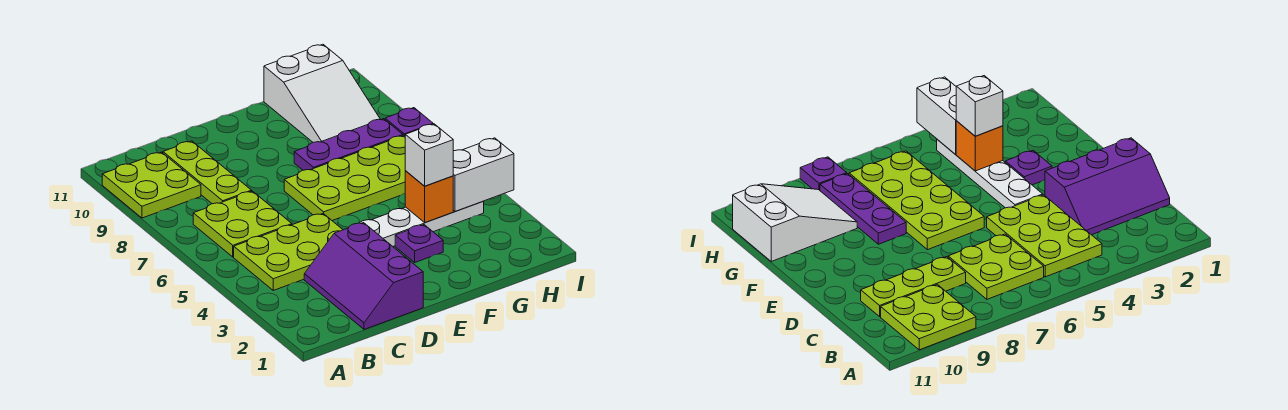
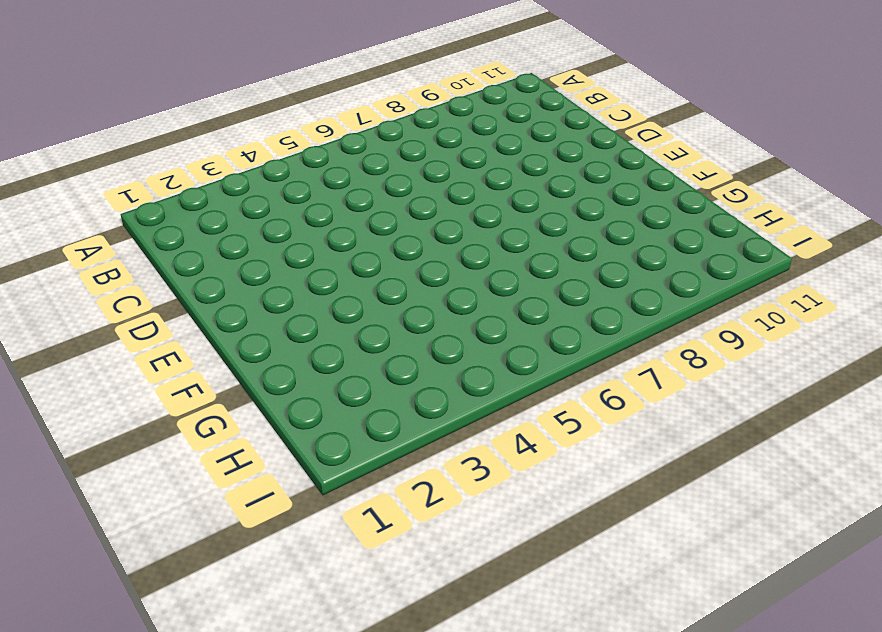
none -> lime 2x2 plate [102,152,201,218]
none -> lime 2x3 plate [234,214,343,290]
none -> lime 2x2 plate [193,191,292,257]

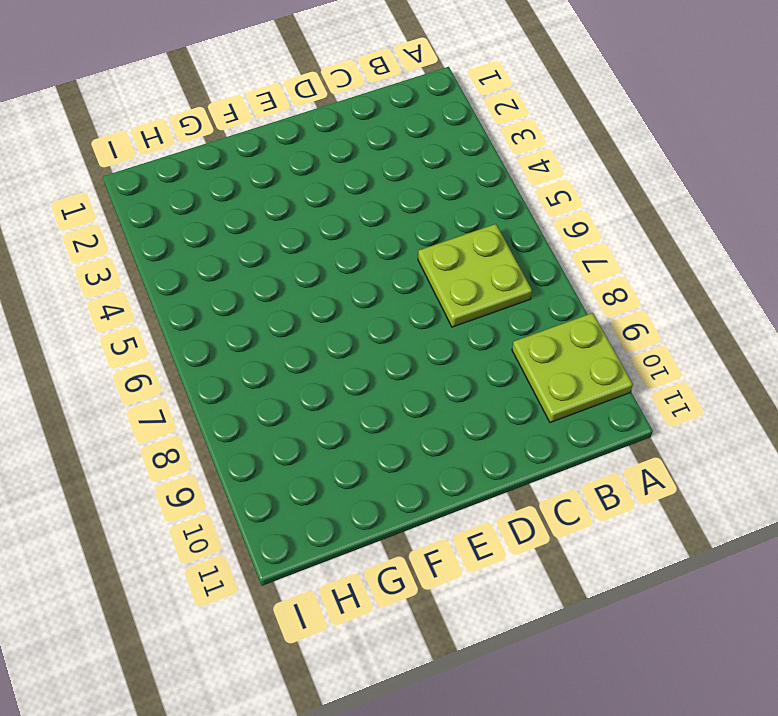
none -> lime 2x3 plate [234,214,343,290]
none -> purple 2x3 slope [304,223,423,329]
none -> lime 1x3 plate [163,141,252,204]

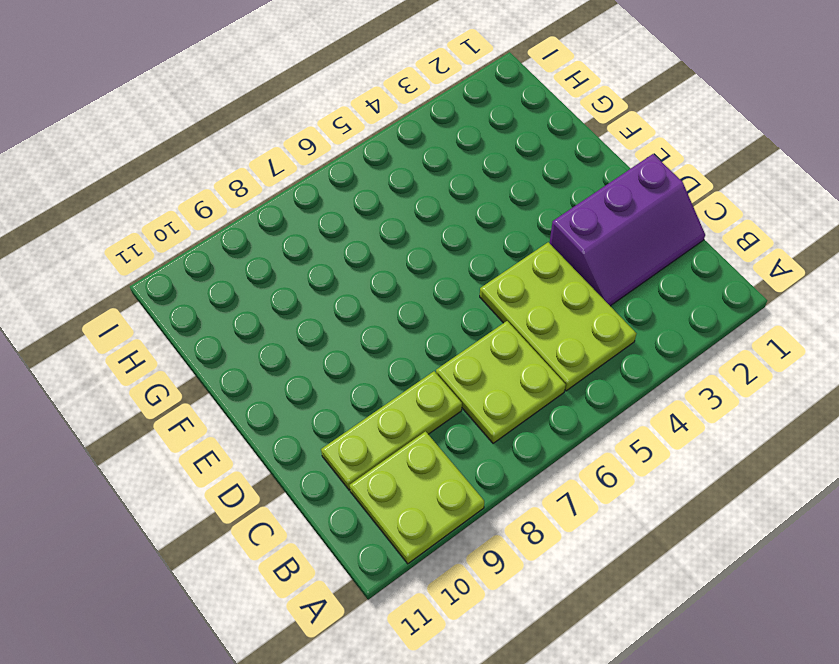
none -> white 1x4 plate [360,201,484,246]
none -> lime 2x4 plate [284,135,405,221]
none -> purple 1x1 plate [395,225,443,262]

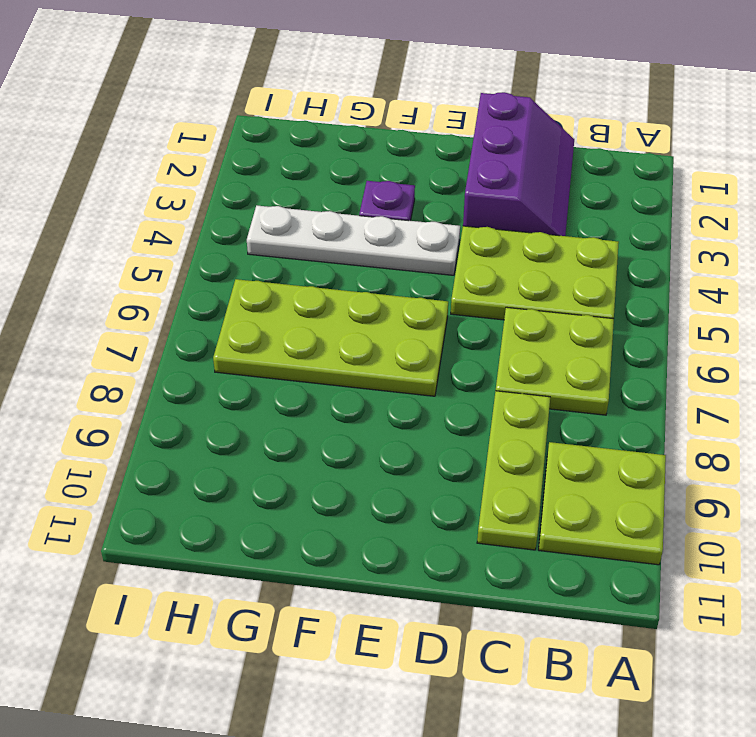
none -> purple 1x3 plate [294,119,403,170]
none -> white 2x3 slope [264,44,381,142]
none -> purple 1x1 plate [385,108,433,136]

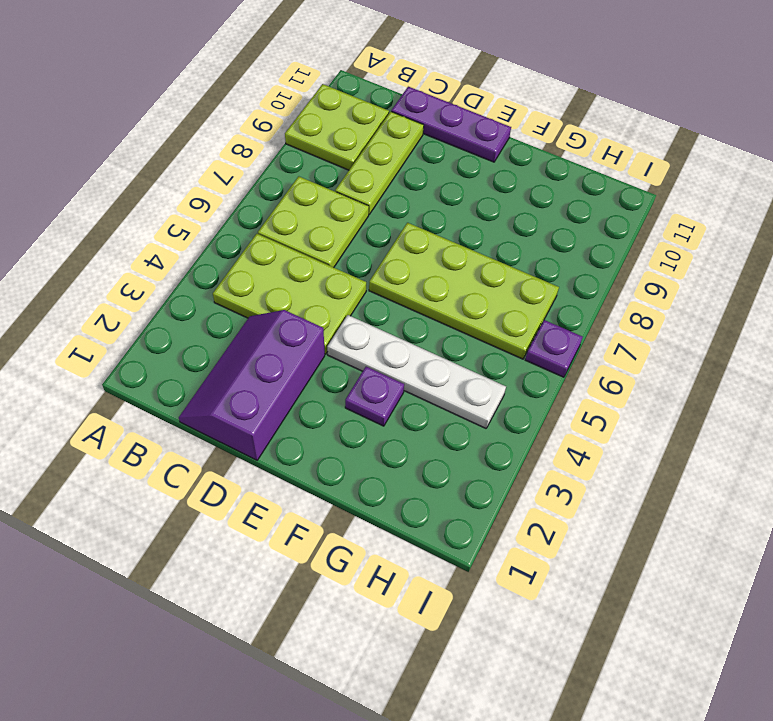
purple 1x3 plate [391,87,511,162] -> purple 1x3 plate moved to [294,119,403,170]
purple 1x1 plate [525,320,583,377] -> purple 1x1 plate moved to [385,108,433,136]
none -> white 2x3 slope [264,44,381,142]
none -> orange 1x1 brick [405,171,453,223]
none -> white 1x2 brick [453,138,514,212]

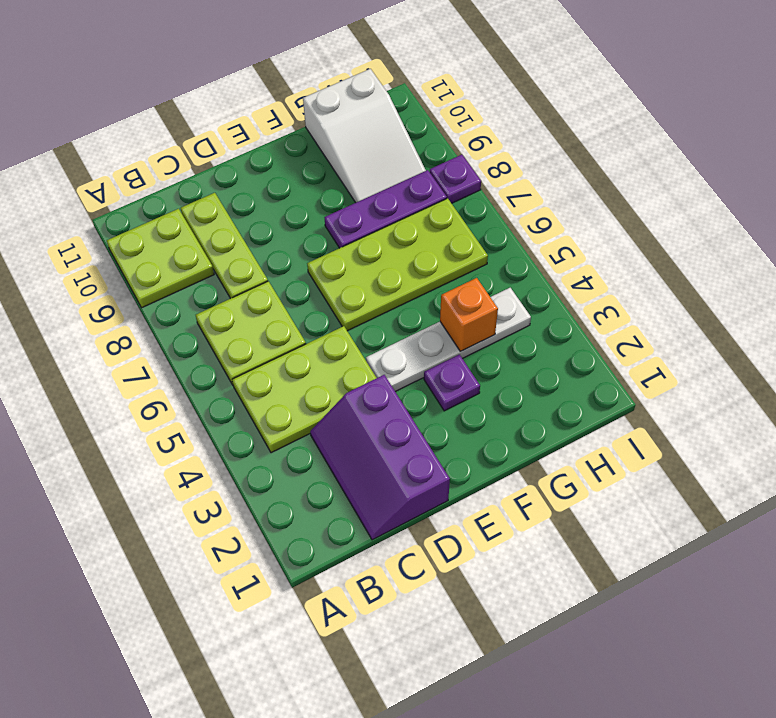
none -> white 1x2 brick [453,138,514,212]
none -> white 1x1 brick [405,124,453,186]

